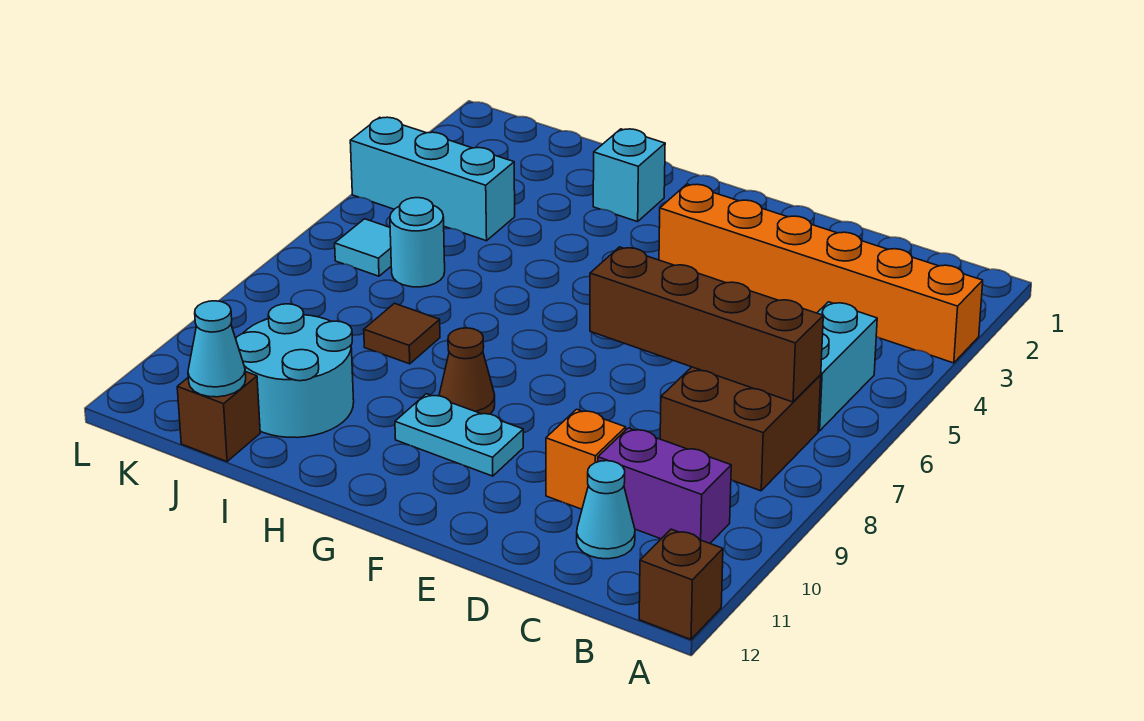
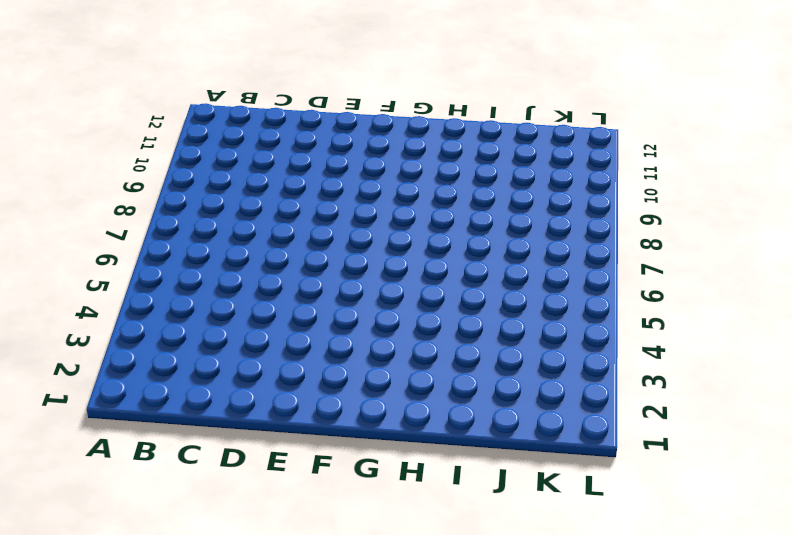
none -> orange 1x6 brick [659,184,983,363]
none -> brown 1x1 brick [639,529,723,639]
none -> cyan 1x2 brick [817,302,877,431]

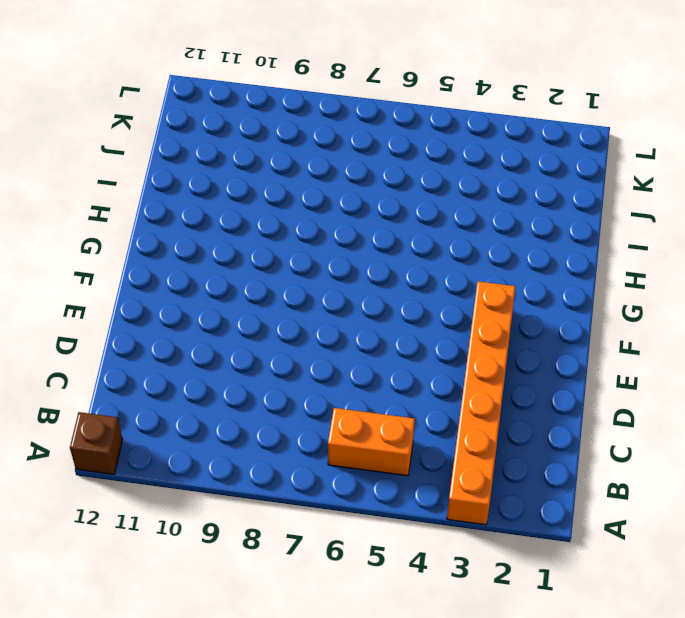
orange 1x2 brick [328,408,415,476] -> cyan 1x2 brick [817,302,877,431]
none -> brown 2x2 brick [660,367,821,491]
none -> purple 1x2 brick [598,428,731,543]
none -> cyan 1x1 cone [577,461,635,559]

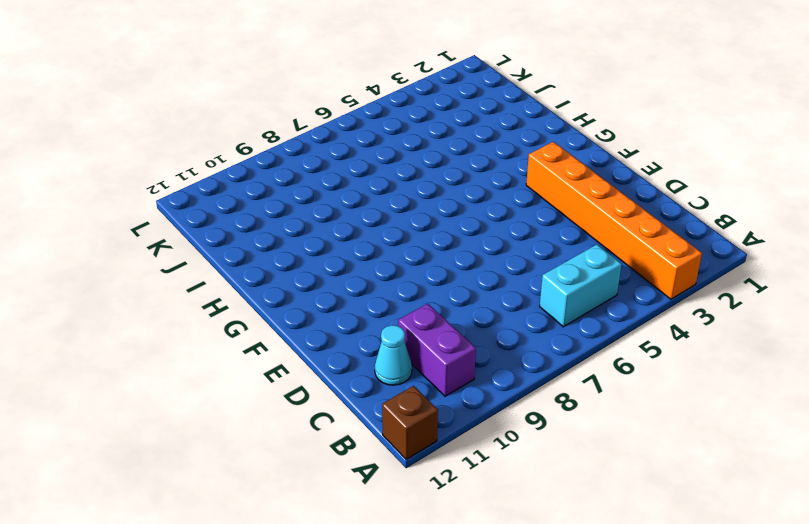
none -> brown 2x2 brick [660,367,821,491]
none -> orange 1x1 brick [546,409,626,509]
none -> cyan 1x2 plate [395,394,523,476]

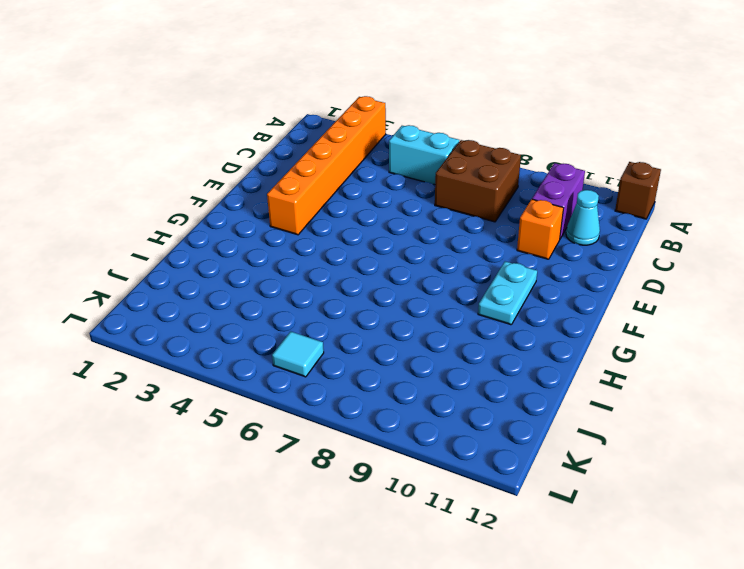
none -> brown 1x1 cone [439,328,495,414]
none -> cyan 1x1 brick [593,129,665,222]
none -> brown 1x1 tile [364,303,440,364]

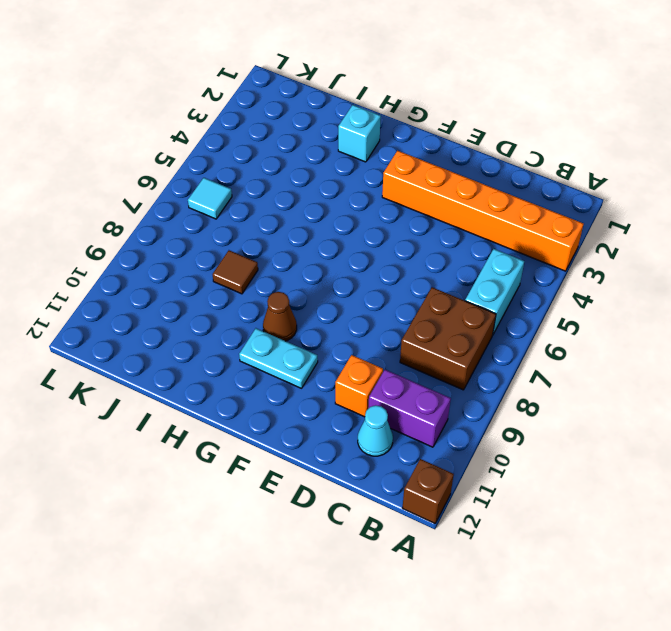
none -> cyan 2x2 round brick [236,304,354,438]
none -> cyan 1x3 brick [350,117,515,241]
none -> cyan 1x1 round brick [390,198,445,287]

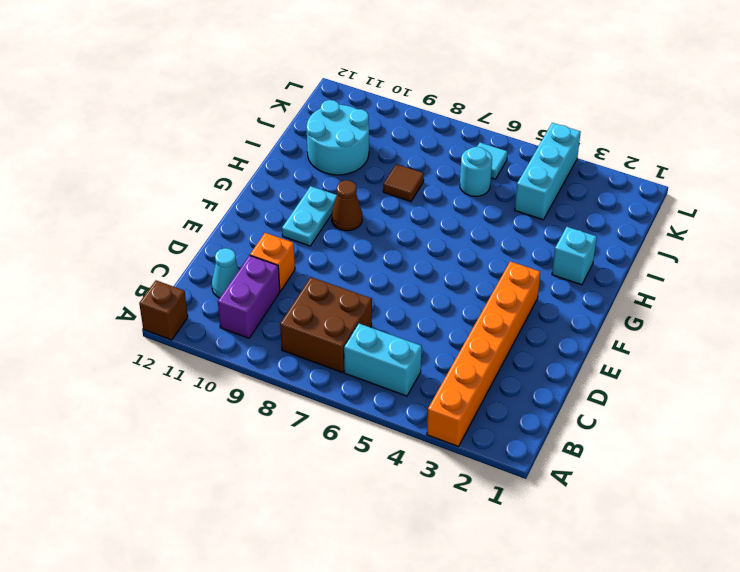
none -> brown 1x1 brick [177,372,260,461]
none -> brown 1x4 brick [590,247,823,402]
none -> cyan 1x1 cone [188,301,246,397]

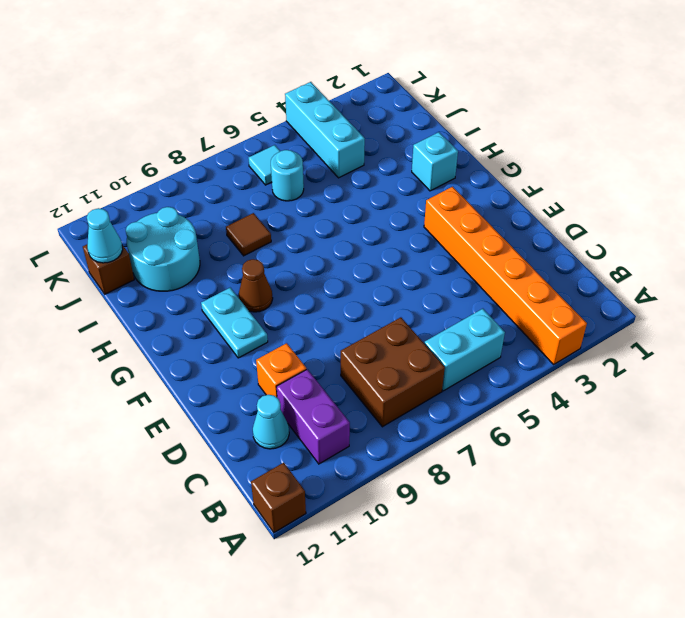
none -> brown 1x4 brick [590,247,823,402]

